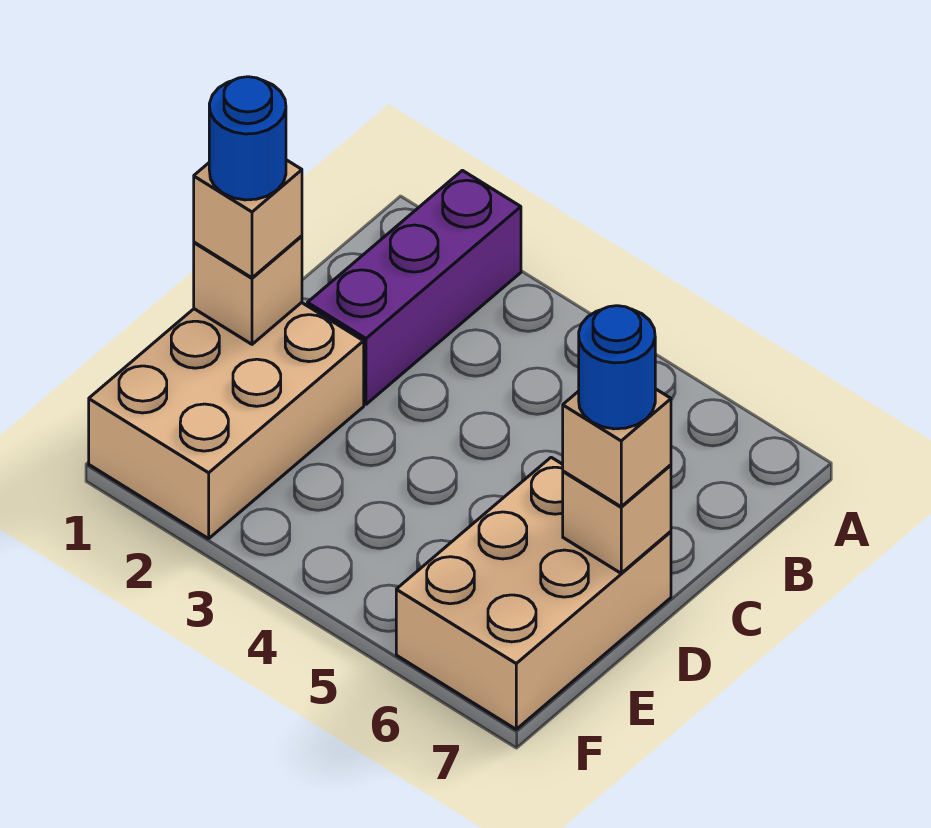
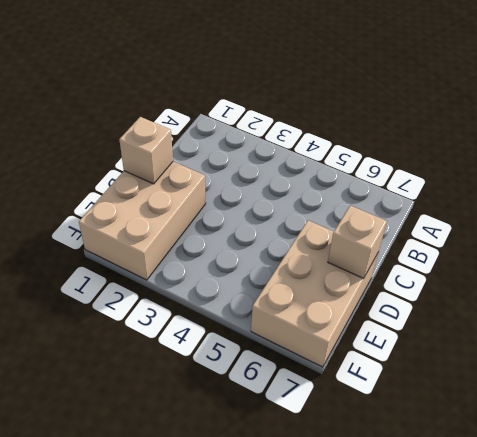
none -> purple 1x3 brick [307,170,521,404]
none -> tan 1x1 brick [194,160,302,278]

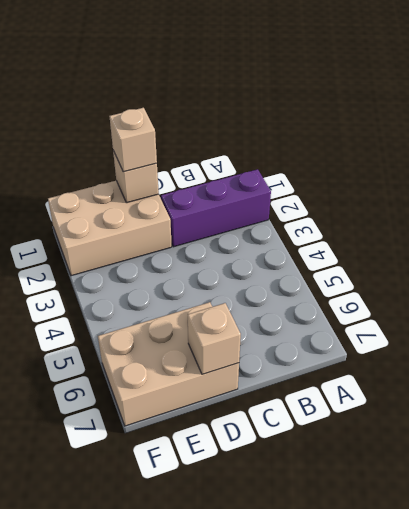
none -> tan 1x1 brick [563,389,671,507]
none -> blue 1x1 round brick [209,77,286,200]

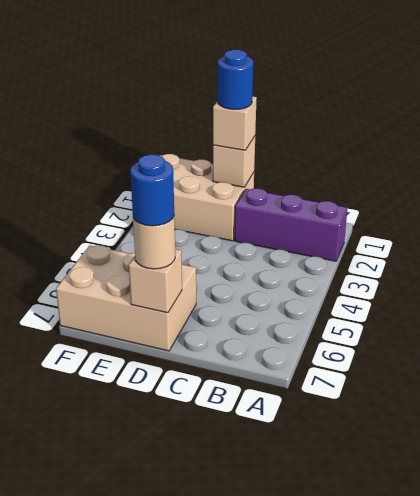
tan 1x1 round brick [133,217,175,269] -> tan 1x1 brick [563,389,671,507]

